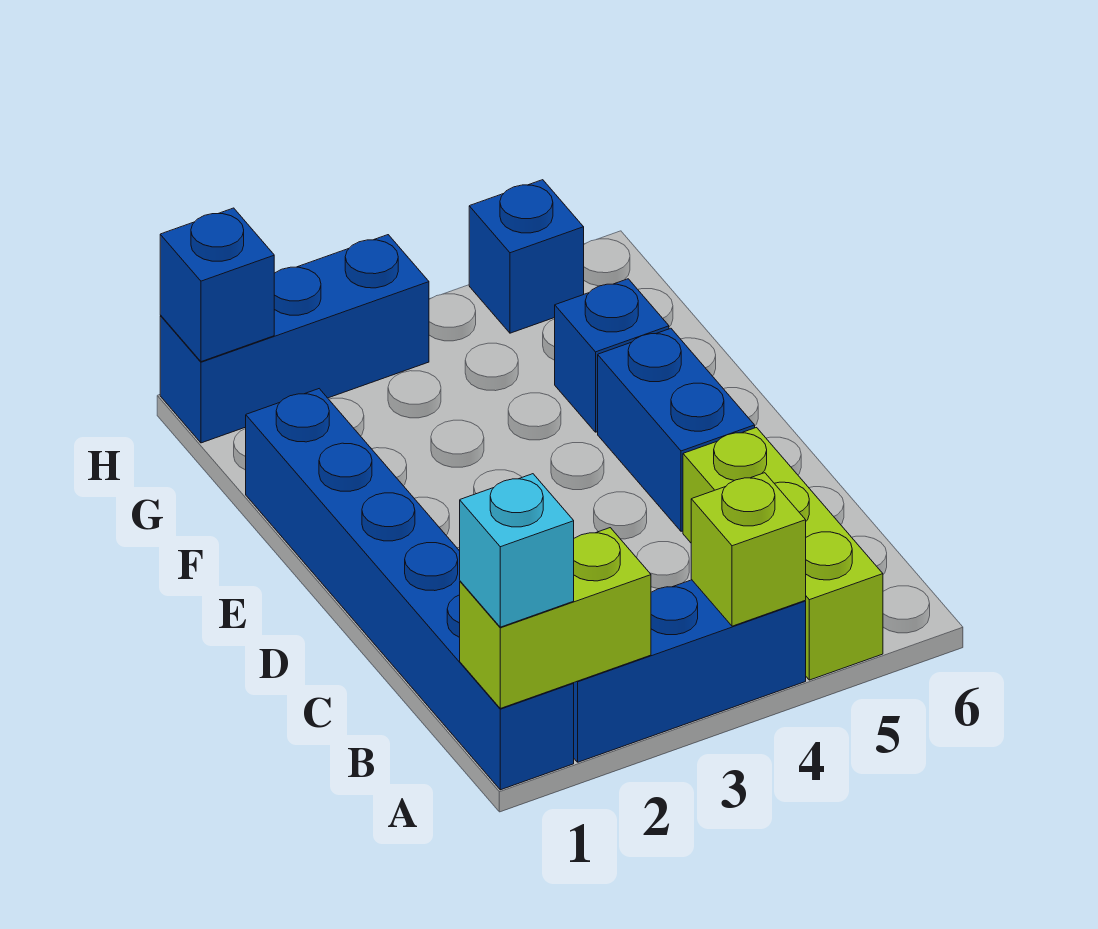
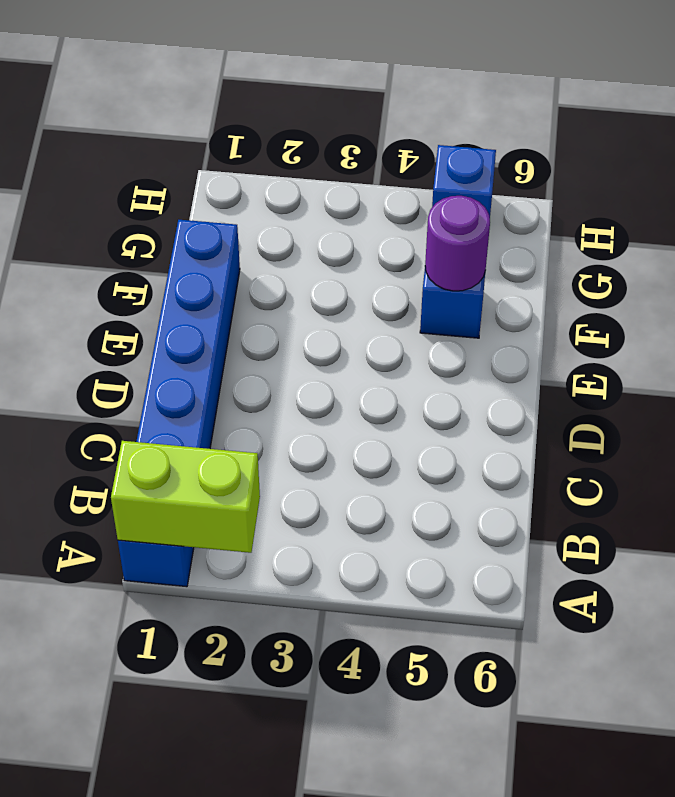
purple 1x1 round brick [425,196,490,291] -> none
none -> blue 1x3 brick [574,580,806,762]
none -> lime 1x3 brick [683,428,883,680]

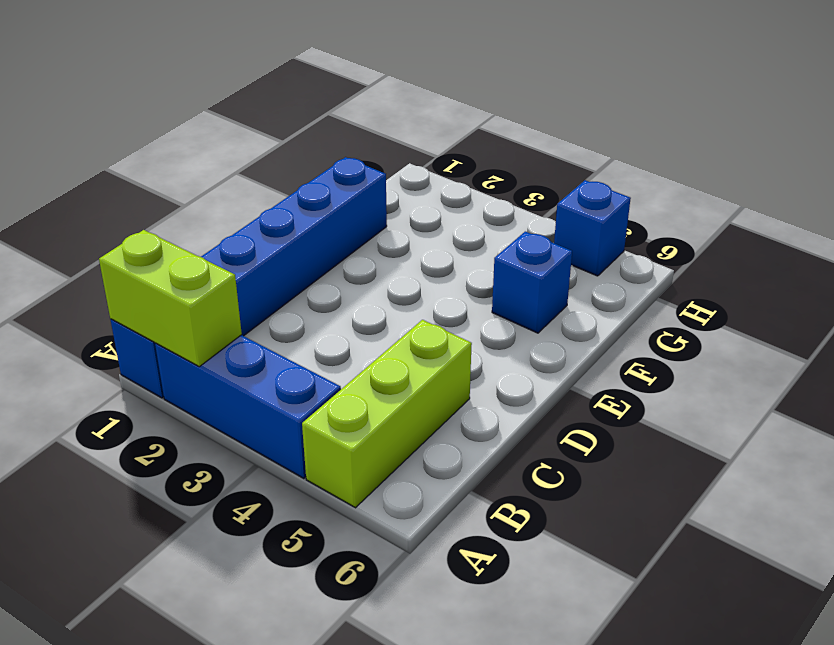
none -> blue 1x2 brick [598,328,755,531]
none -> blue 1x3 brick [160,235,429,443]

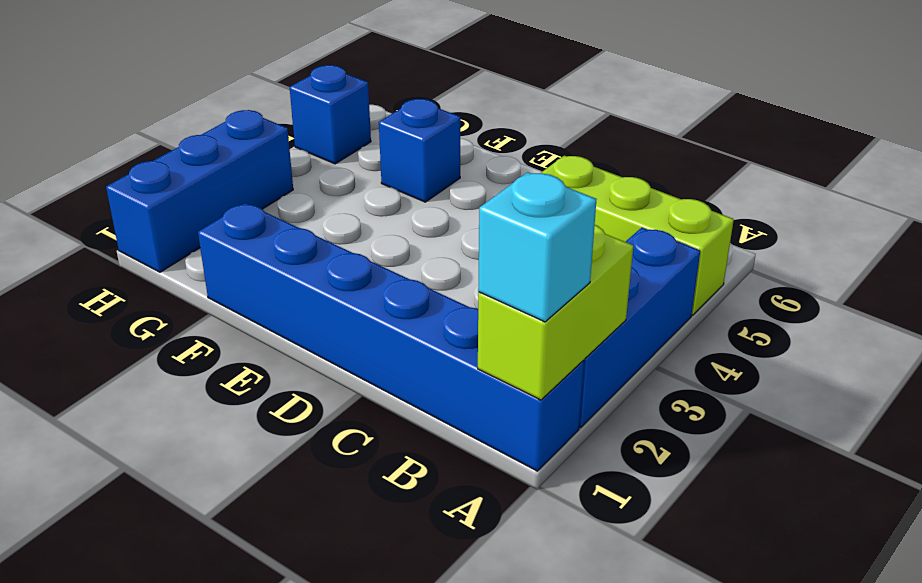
none -> blue 1x2 brick [598,328,755,531]
none -> lime 1x1 brick [691,473,806,626]

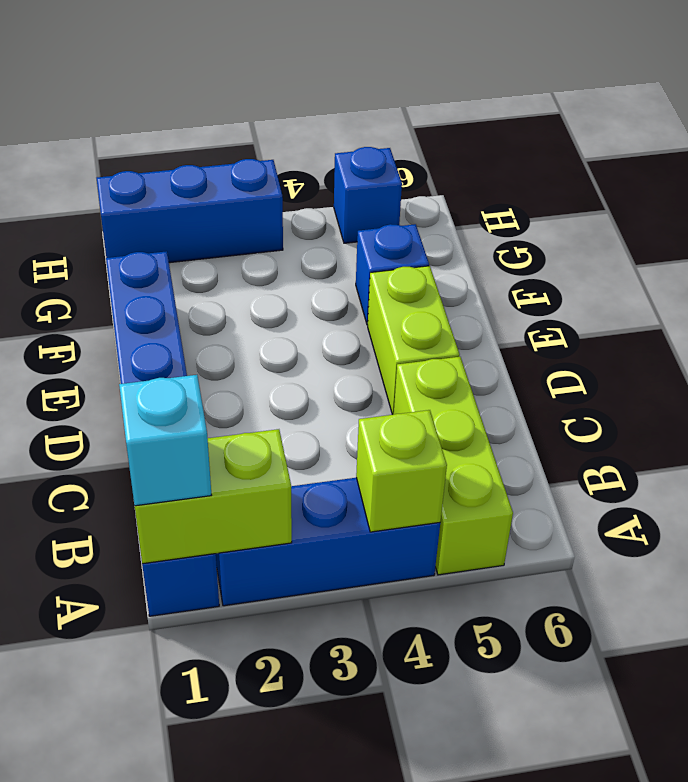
lime 1x2 brick [368,266,460,415] -> blue 1x2 brick [598,328,755,531]
none -> blue 1x1 brick [160,208,274,362]

